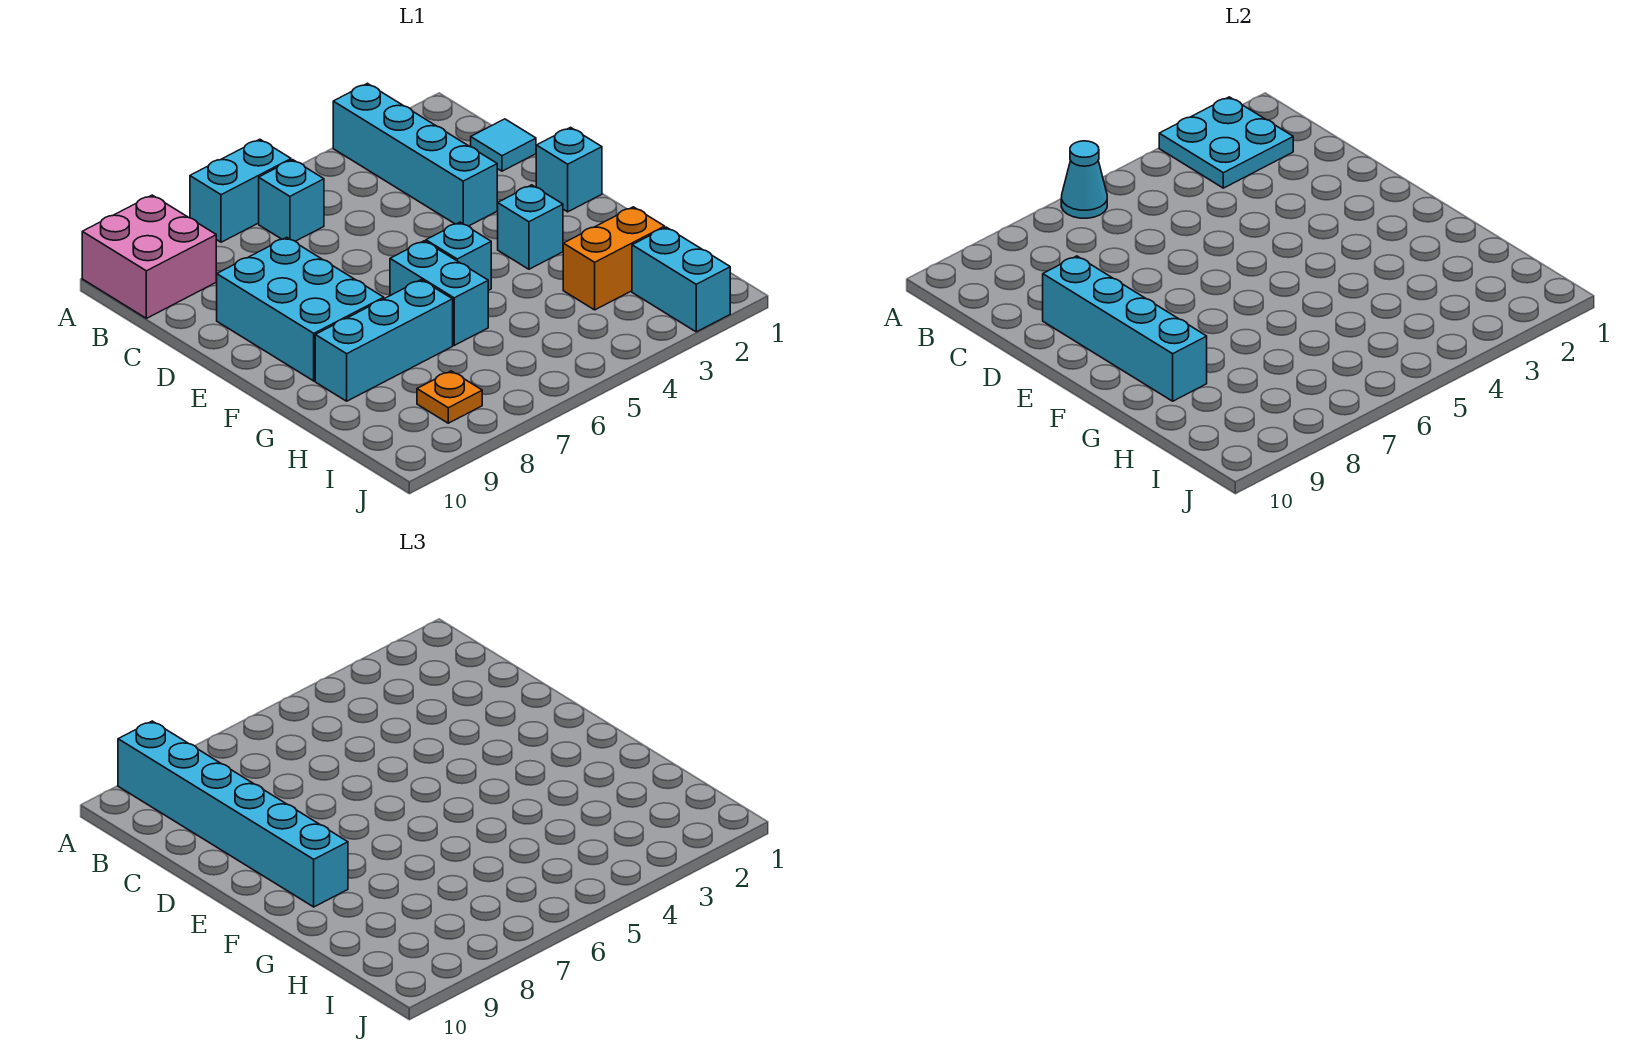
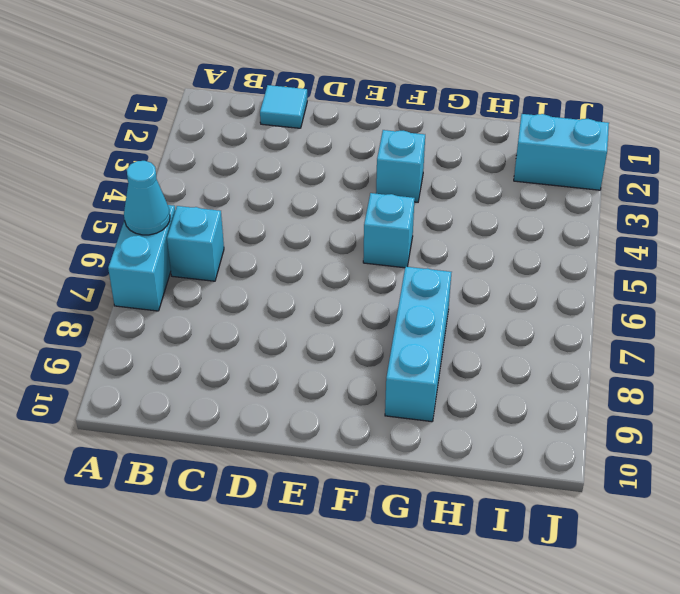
none -> cyan 1x4 brick [333,83,497,226]
none -> pink 2x2 brick [82,195,216,318]
none -> cyan 2x3 brick [217,237,384,381]

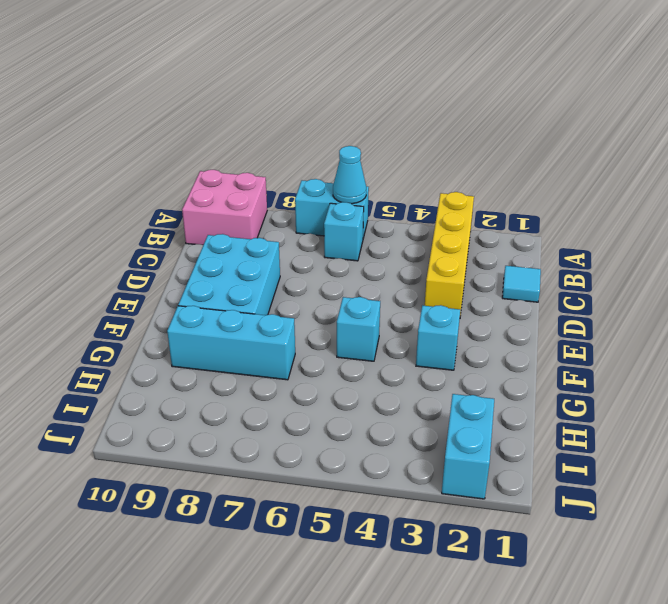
yellow 1x4 brick [425,192,474,316] -> cyan 1x4 brick [333,83,497,226]
none -> cyan 1x1 brick [536,127,602,212]
none -> cyan 1x2 brick [390,241,488,345]
none -> orange 1x2 brick [563,207,665,310]

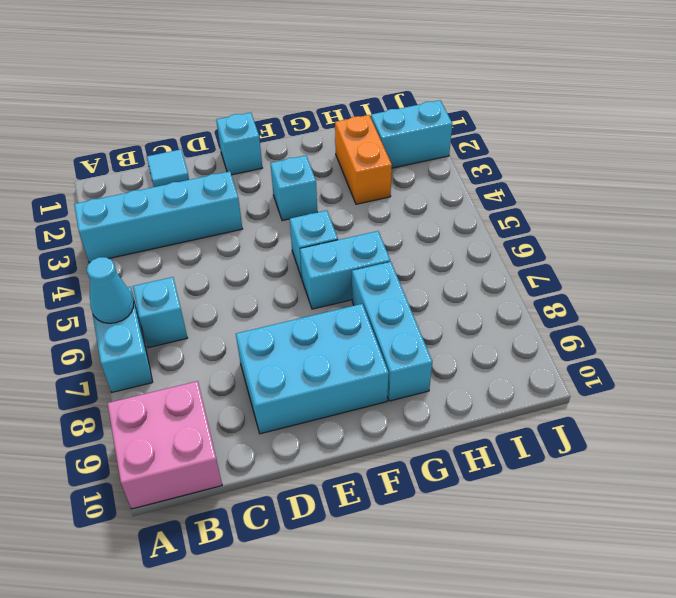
none -> orange 1x1 plate [417,371,482,423]
none -> cyan 2x2 plate [1159,97,1293,188]
none -> cyan 1x4 brick [1043,256,1207,401]

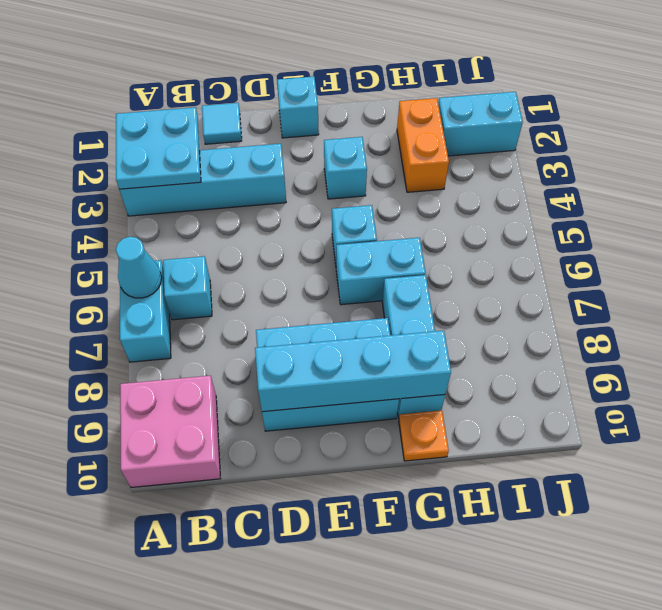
orange 1x1 plate [399,410,449,461] -> orange 1x1 plate moved to [417,371,482,423]
none -> cyan 1x6 brick [118,721,348,907]

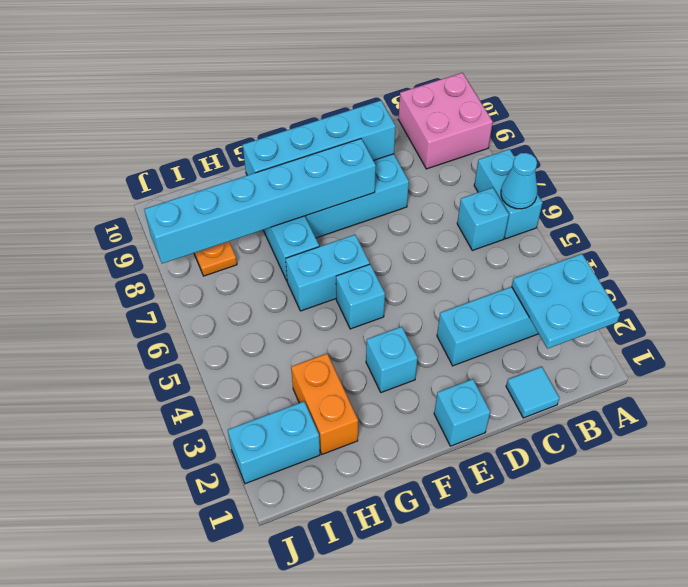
cyan 1x6 brick [144,139,376,264] -> cyan 1x6 brick moved to [118,721,348,907]

